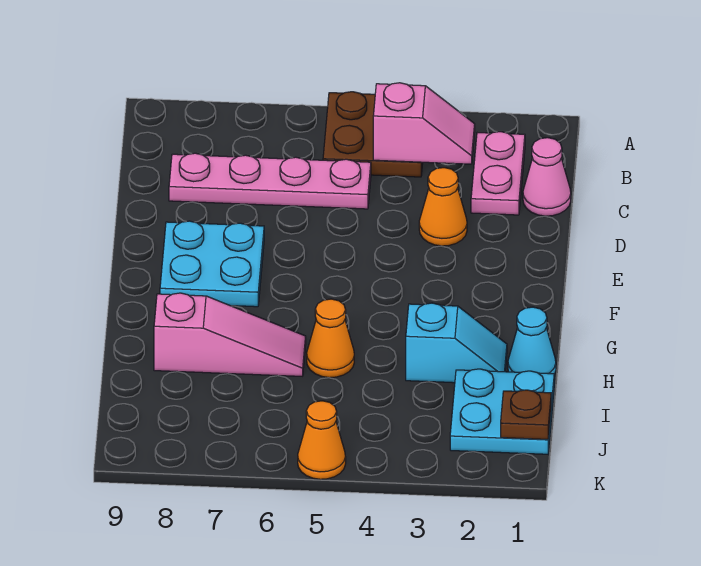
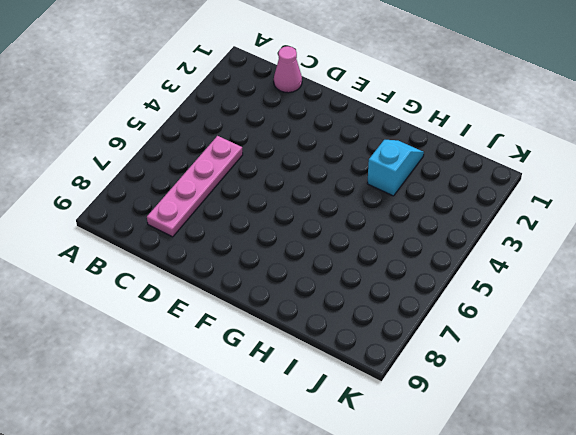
none -> brown 2x2 plate [323,92,423,177]
none -> pink 1x2 plate [471,132,525,215]
none -> orange 1x1 cone [419,168,467,246]

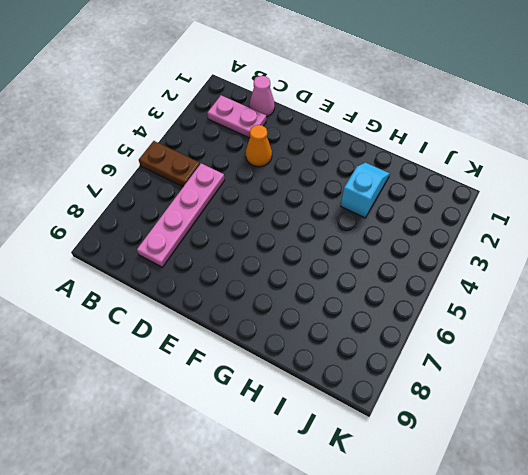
brown 1x2 plate [139,141,200,187] -> brown 2x2 plate [323,92,423,177]
none -> cyan 2x2 plate [160,221,264,307]
none -> cyan 1x1 cone [508,307,556,374]
none -> orange 1x1 cone [307,299,354,378]

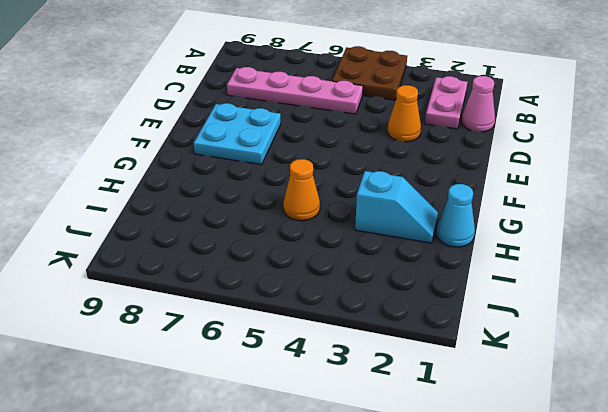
none -> pink 1x3 slope [154,293,306,376]
none -> cyan 2x2 plate [450,369,554,454]
none -> orange 1x1 cone [298,401,346,479]

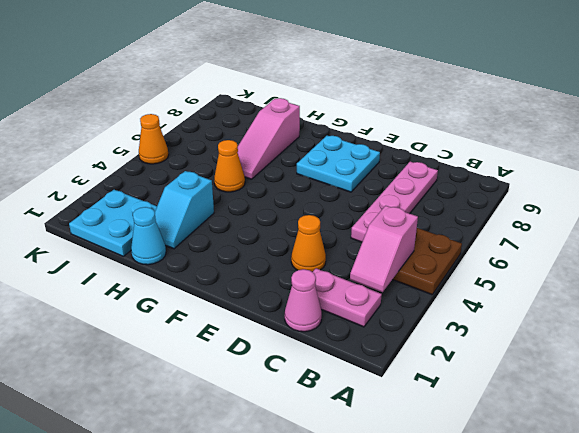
none -> brown 1x1 plate [501,390,551,439]

